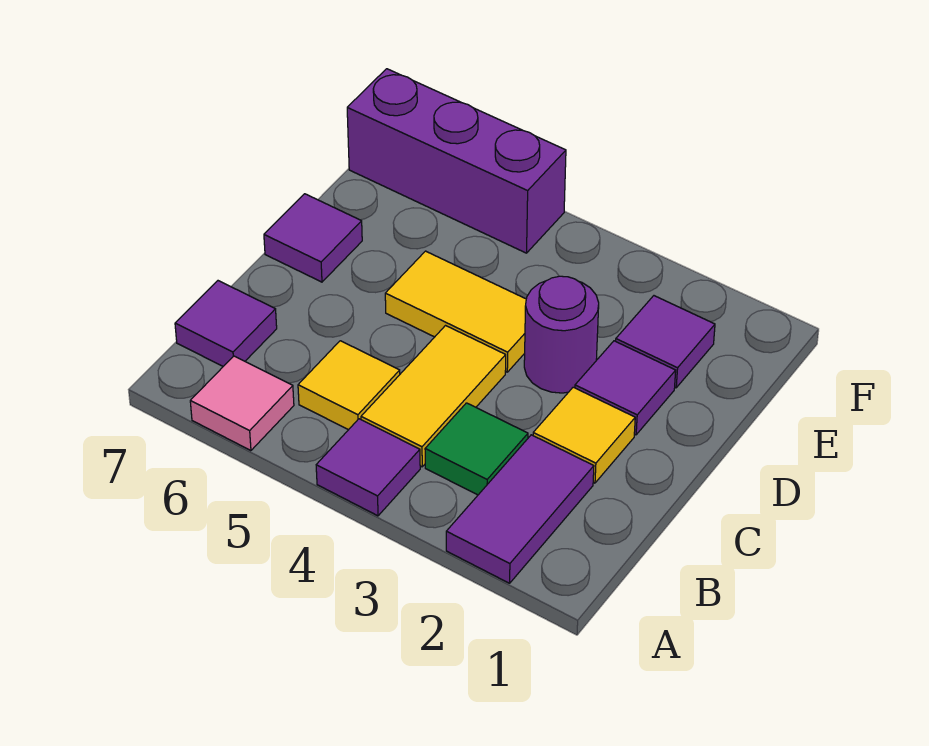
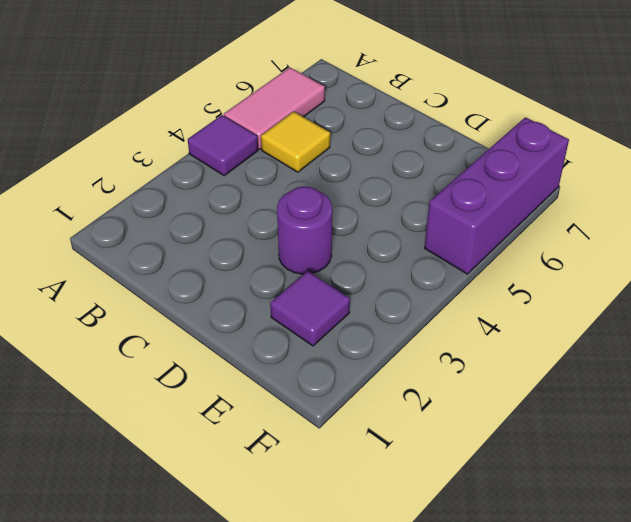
pink 1x2 tile [224,67,325,149] -> pink 1x1 tile [190,356,294,451]
none -> purple 1x2 tile [446,435,594,583]
none -> green 1x1 tile [425,403,528,495]
none -> yellow 1x2 tile [361,326,506,467]

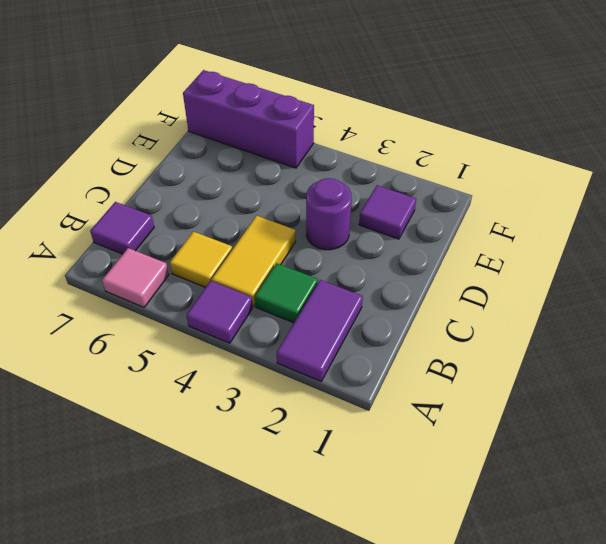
none -> yellow 1x1 tile [533,387,635,483]
none -> purple 1x1 tile [575,341,676,435]
none -> yellow 1x2 tile [385,251,526,372]

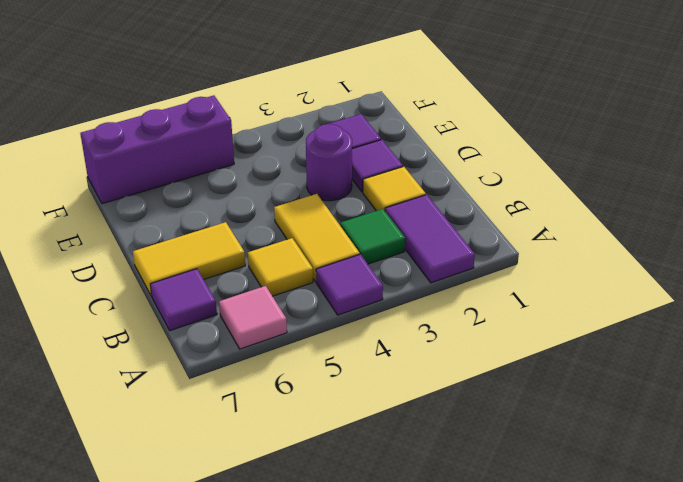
yellow 1x2 tile [133,222,245,296] -> yellow 1x2 tile moved to [385,251,526,372]
none -> purple 1x1 tile [264,194,362,282]

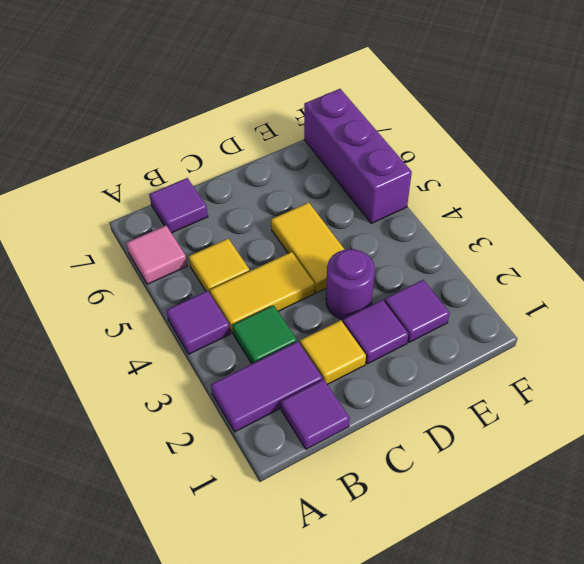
purple 1x1 tile [281,379,350,449] -> purple 1x1 tile moved to [264,194,362,282]

